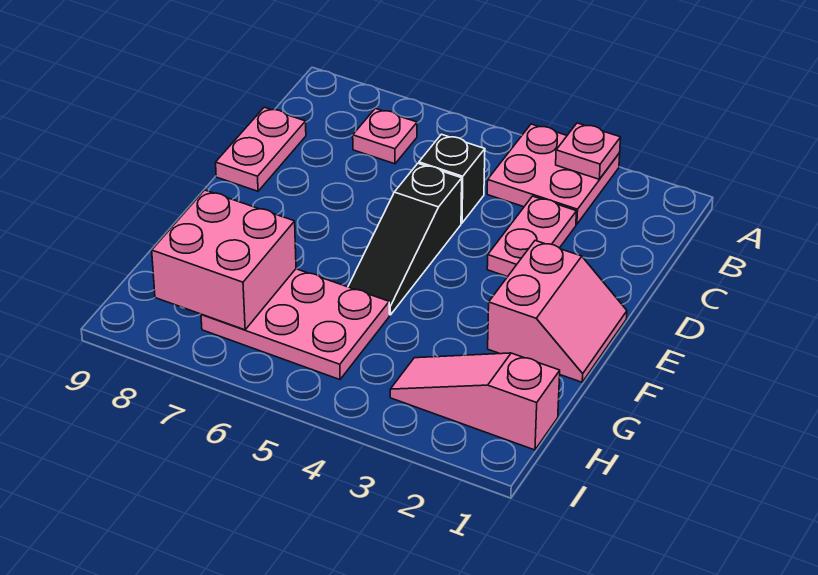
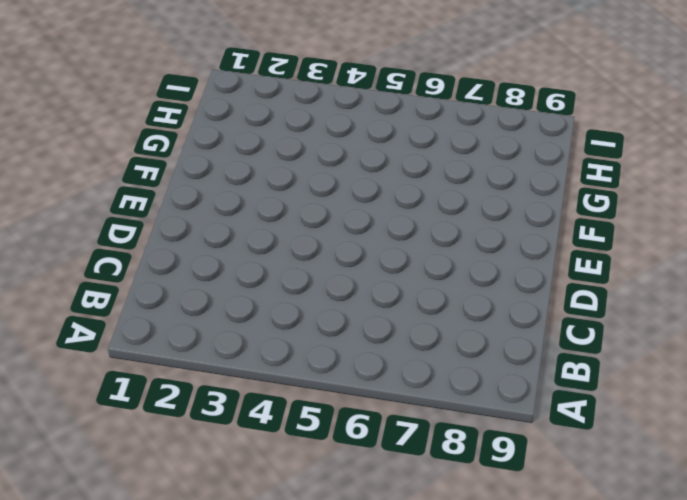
none -> pink 2x2 plate [487,124,620,224]
none -> pink 1x1 plate [353,108,417,164]

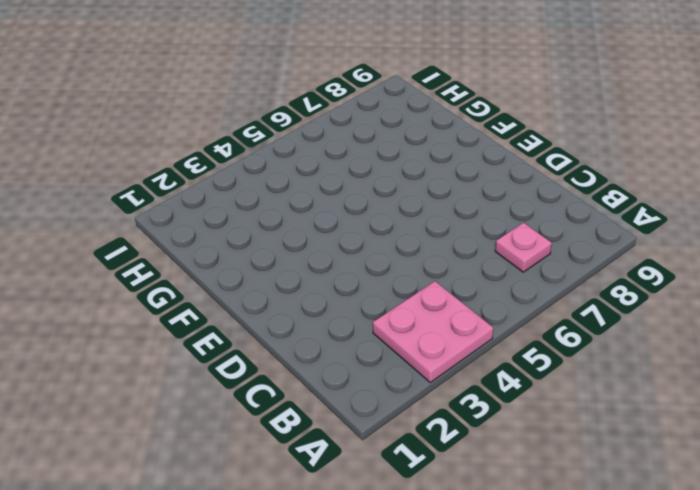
none -> pink 1x2 plate [487,196,577,277]
none -> black 1x1 brick [419,134,485,223]

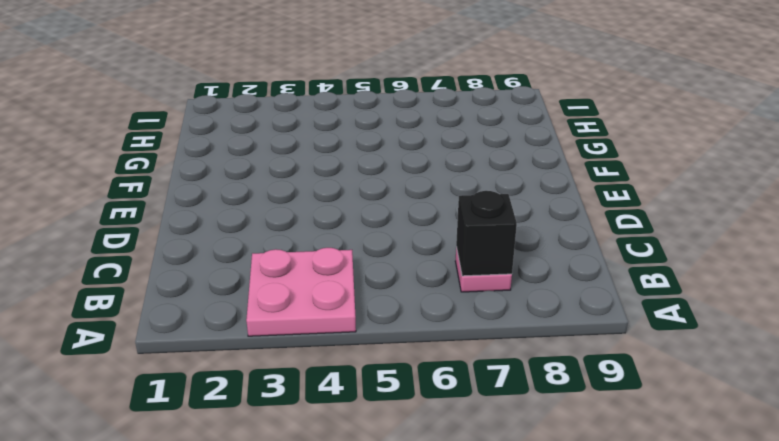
black 1x1 brick [456,191,517,276] -> black 1x1 brick moved to [419,134,485,223]
none -> pink 1x2 plate [487,196,577,277]
none -> pink 1x2 plate [216,107,306,191]

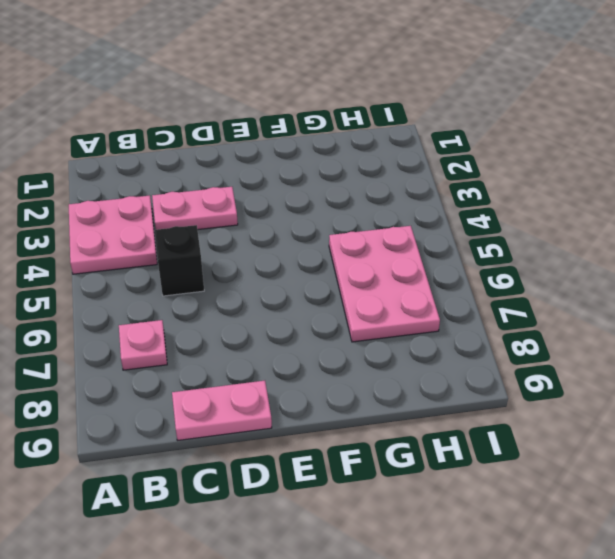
none -> black 1x3 slope [348,164,462,315]
none -> pink 2x2 slope [488,241,627,382]

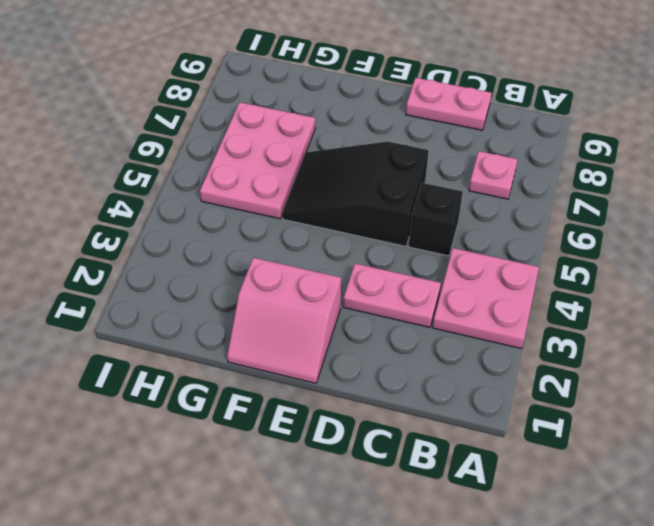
black 2x3 slope [282,142,429,246] -> black 1x3 slope [348,164,462,315]
none -> pink 1x3 slope [390,353,560,450]
none -> pink 1x1 plate [556,123,621,179]

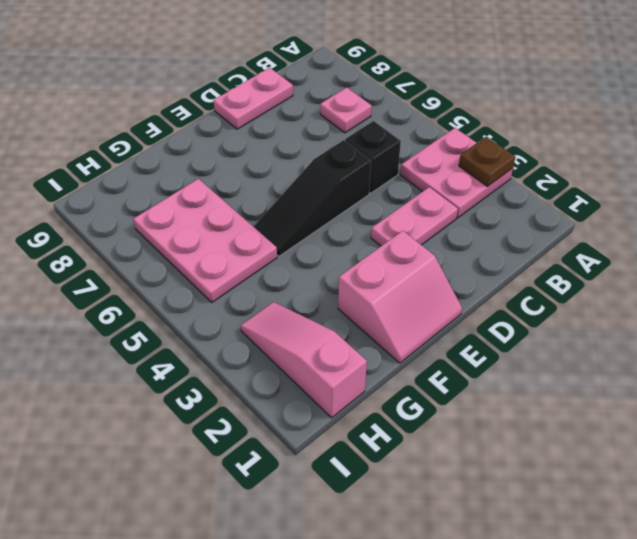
brown 1x1 plate [459,137,515,186] -> pink 1x1 plate [556,123,621,179]
none -> pink 2x2 brick [152,190,296,330]

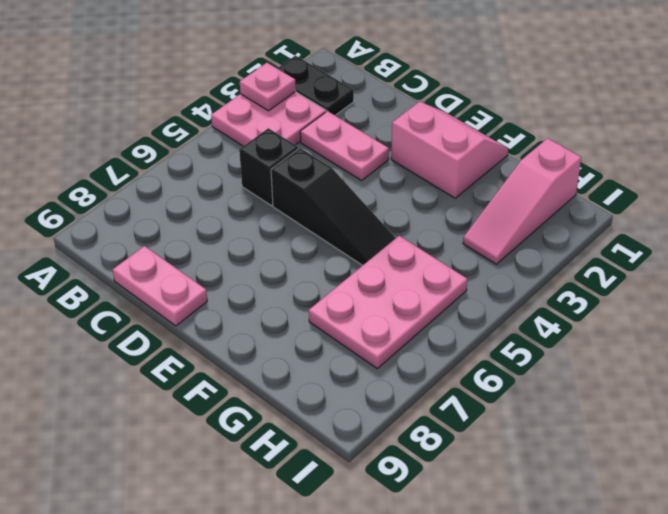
black 1x2 plate [277,56,354,115] -> none
none -> pink 1x1 plate [353,108,417,164]
none -> pink 2x2 brick [152,190,296,330]

